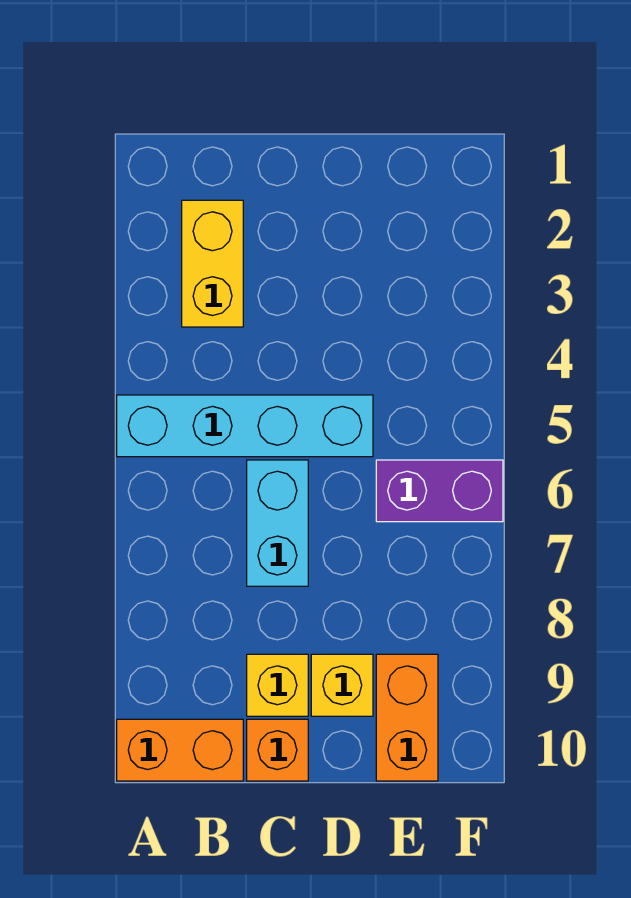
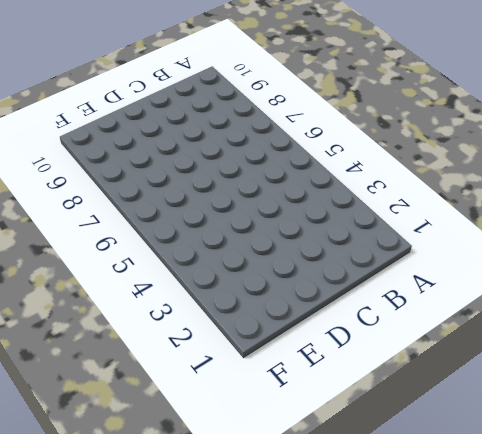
none -> cyan 1x4 brick [117,395,373,457]
none -> orange 1x2 brick [117,719,243,781]

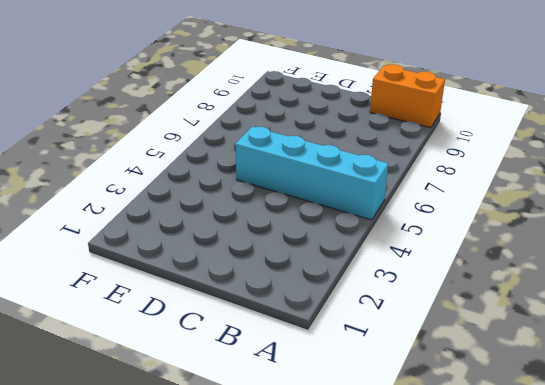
none -> yellow 1x2 brick [182,200,243,327]
none -> cyan 1x2 brick [247,460,308,586]

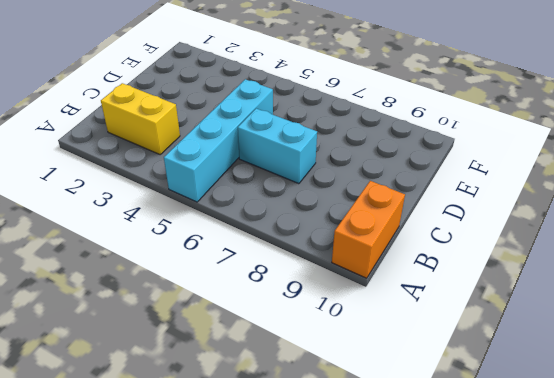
none -> yellow 1x1 brick [247,654,308,716]
none -> orange 1x1 brick [247,719,308,781]

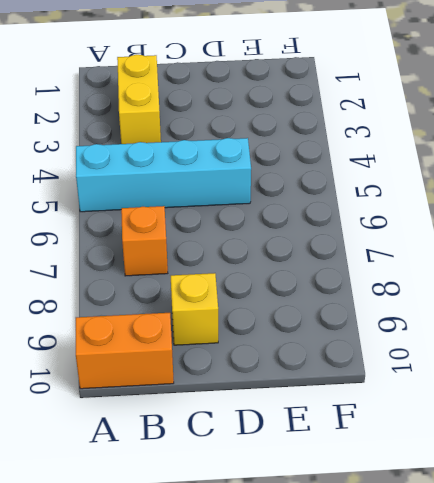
orange 1x1 brick [121,206,168,276] -> orange 1x1 brick moved to [247,719,308,781]
none -> cyan 1x2 brick [247,460,308,586]
none -> yellow 1x1 brick [311,654,373,716]

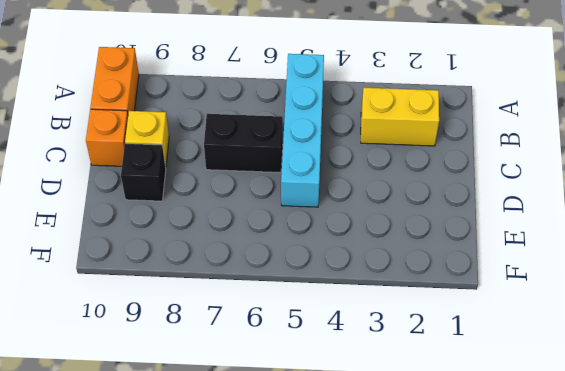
black 1x2 brick [204,114,283,173] -> cyan 1x2 brick [247,460,308,586]
black 1x1 brick [121,143,166,201] -> yellow 1x1 brick [311,654,373,716]
none -> purple 1x2 brick [376,460,503,522]
none -> orange 1x2 brick [376,654,438,781]

